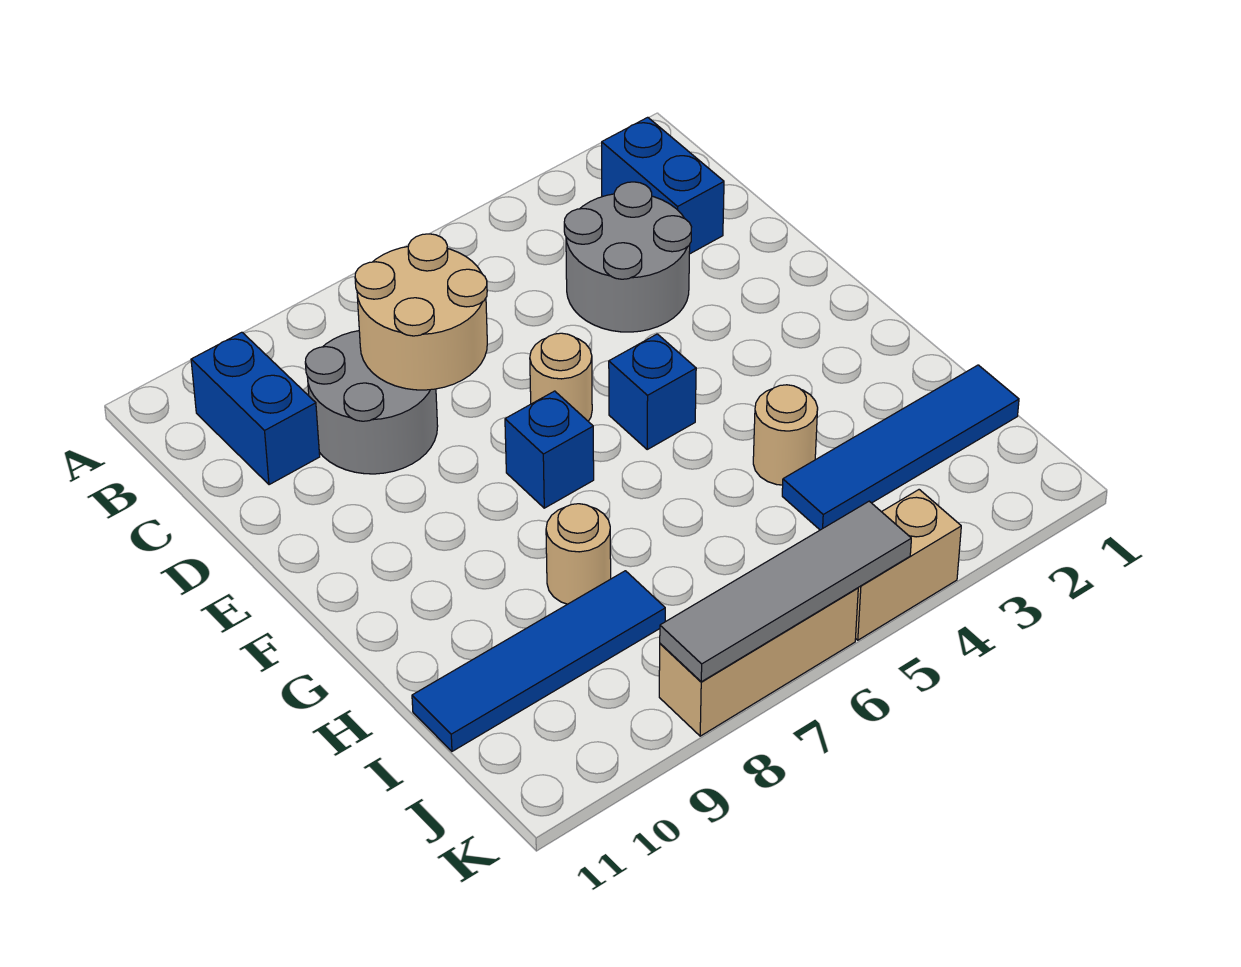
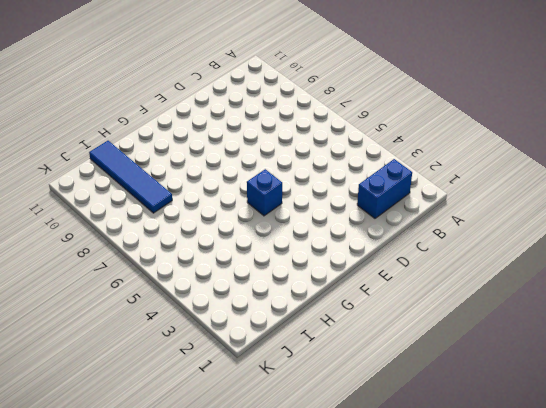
none -> blue 1x2 brick [191,332,320,485]
none -> grey 2x2 round brick [564,182,691,332]
none -> grey 2x2 round brick [305,331,438,474]

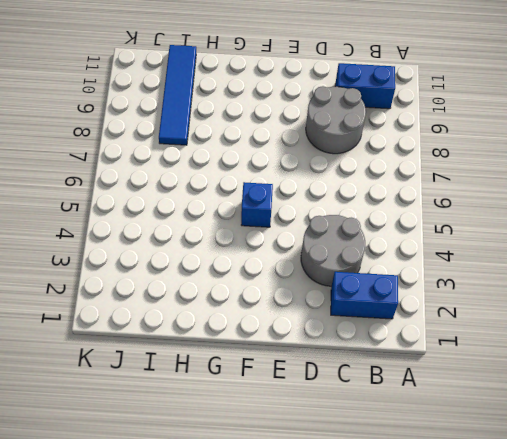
none -> tan 1x1 round brick [530,333,592,421]
none -> blue 1x1 brick [505,391,594,508]
none -> tan 1x1 round brick [753,385,818,485]

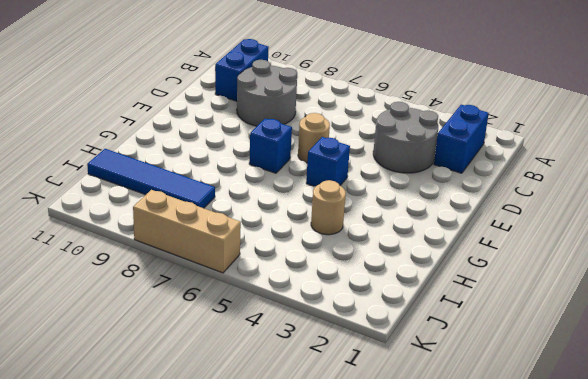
none -> tan 1x1 round brick [546,504,611,604]
none -> blue 1x4 tile [782,365,1019,530]
none -> tan 1x2 brick [856,490,961,640]

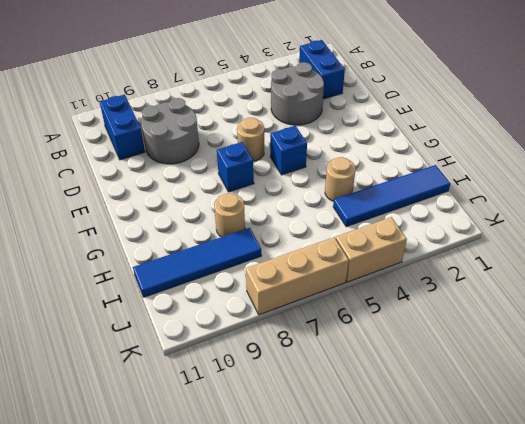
none -> tan 2x2 round brick [355,234,487,390]
none -> grey 1x4 tile [660,501,911,682]

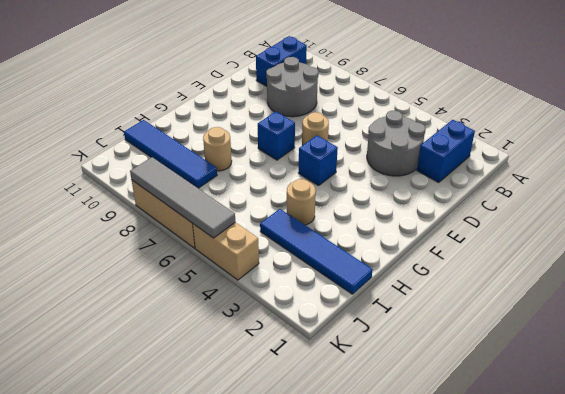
none -> tan 2x2 round brick [355,234,487,390]

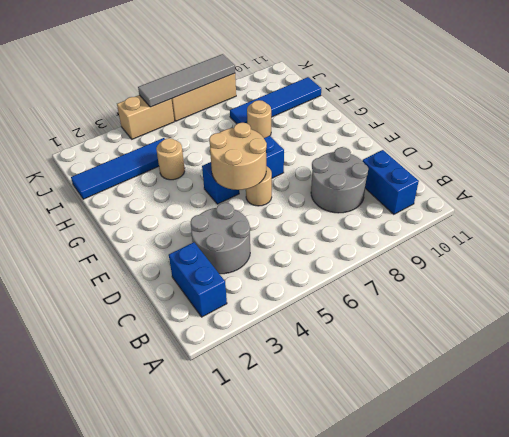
tan 2x2 round brick [209,122,267,190] -> tan 2x2 round brick moved to [355,234,487,390]

